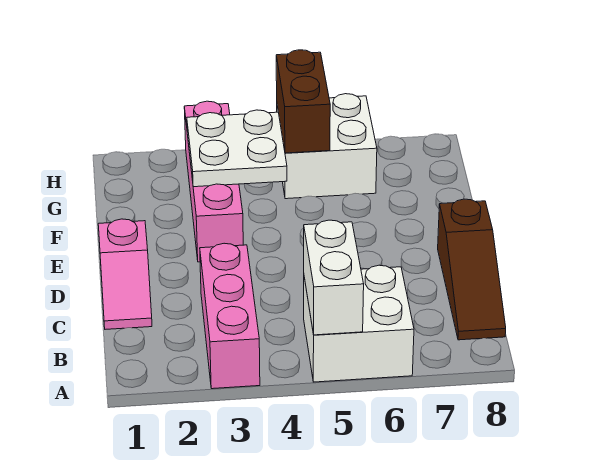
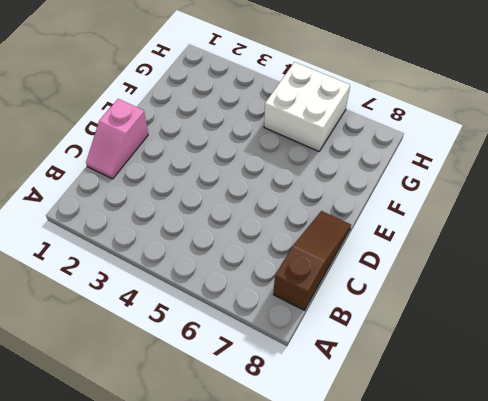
brown 1x3 slope [273,211,351,310] -> brown 1x3 slope turned to [438,199,506,340]
none -> pink 1x3 brick [200,243,260,389]
none -> white 2x2 brick [304,265,414,382]

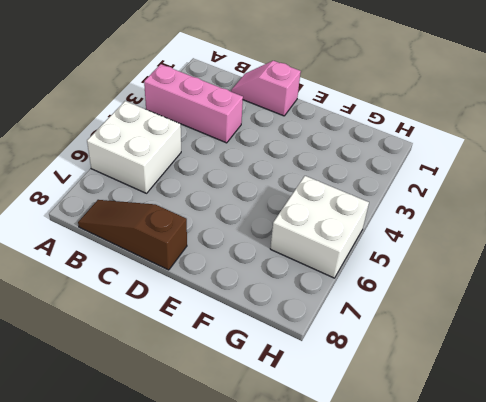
none -> pink 1x4 brick [184,101,243,262]
none -> white 1x2 brick [304,220,364,335]

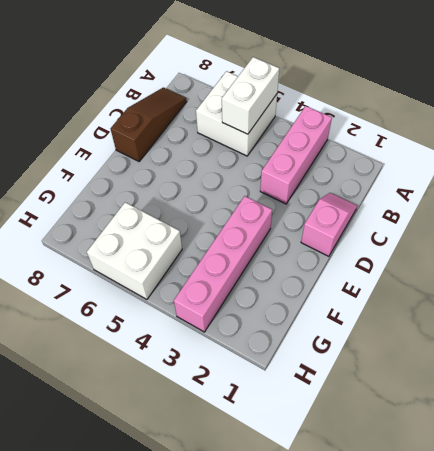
none -> white 2x2 plate [187,110,287,187]
none -> brown 1x2 brick [276,50,330,153]

